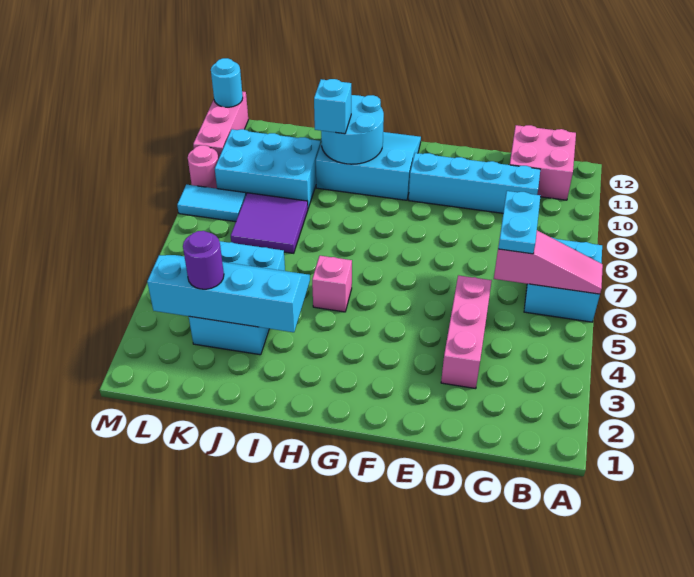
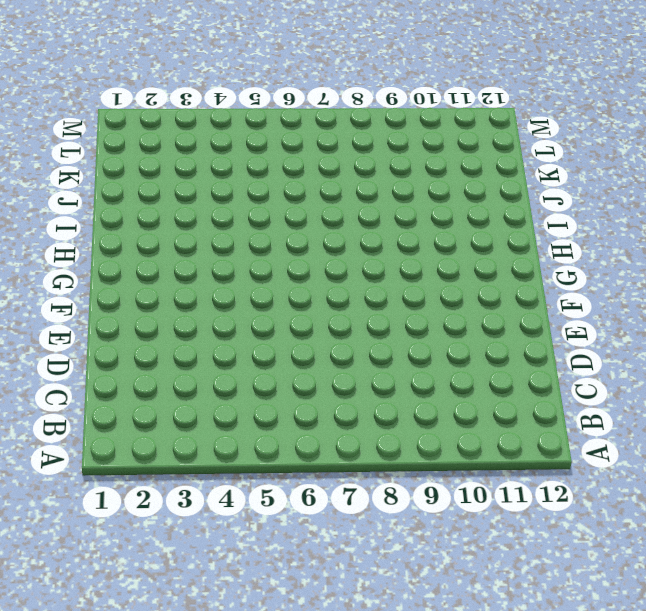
none -> cyan 2x2 brick [524,237,602,322]
none -> pink 2x2 brick [510,125,576,200]
none -> cyan 1x4 brick [409,153,540,213]

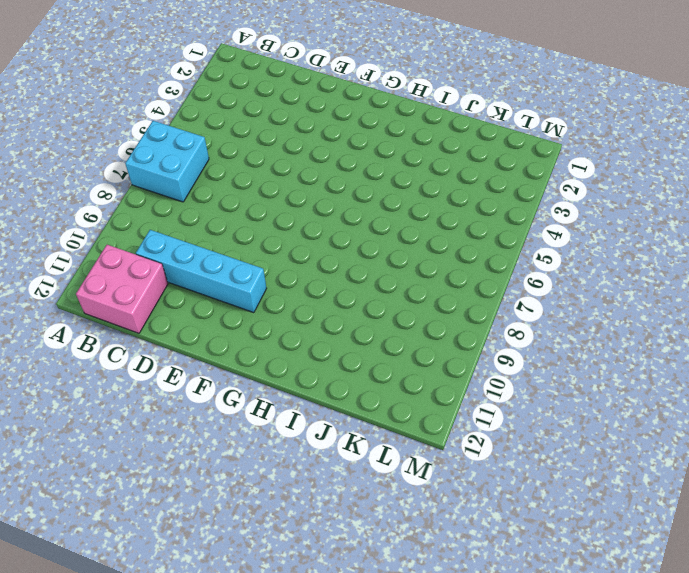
none -> pink 1x3 brick [441,275,492,389]
none -> cyan 3x3 slope [316,132,421,200]
none -> pink 1x1 brick [312,256,352,312]

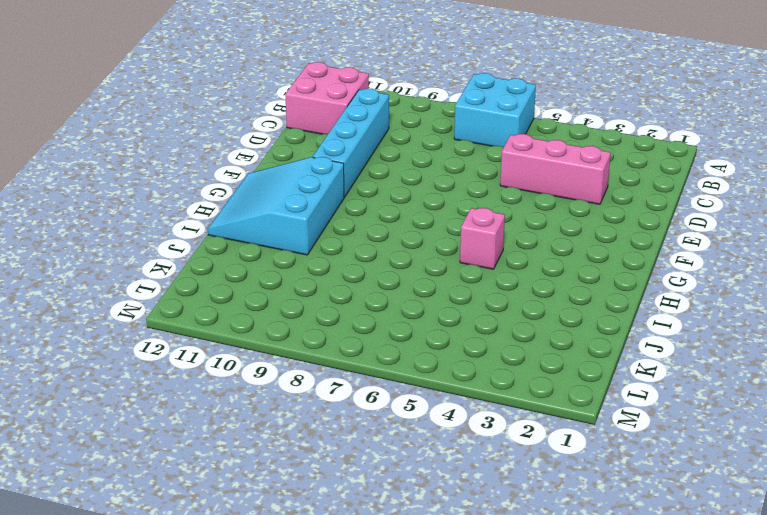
none -> cyan 2x3 brick [189,241,285,355]
none -> purple 2x2 tile [231,193,308,253]
none -> cyan 2x3 brick [215,129,321,208]

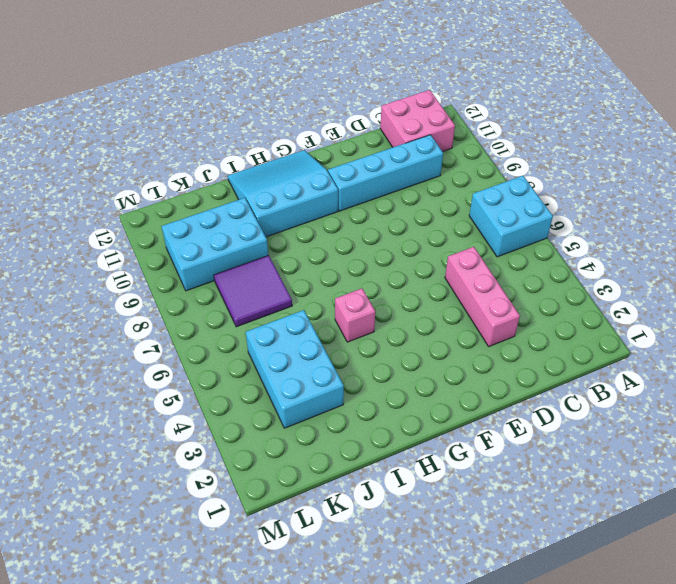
none -> cyan 1x2 tile [177,185,246,222]
none -> pink 1x1 round brick [188,145,218,189]
none -> pink 1x3 brick [193,92,248,159]

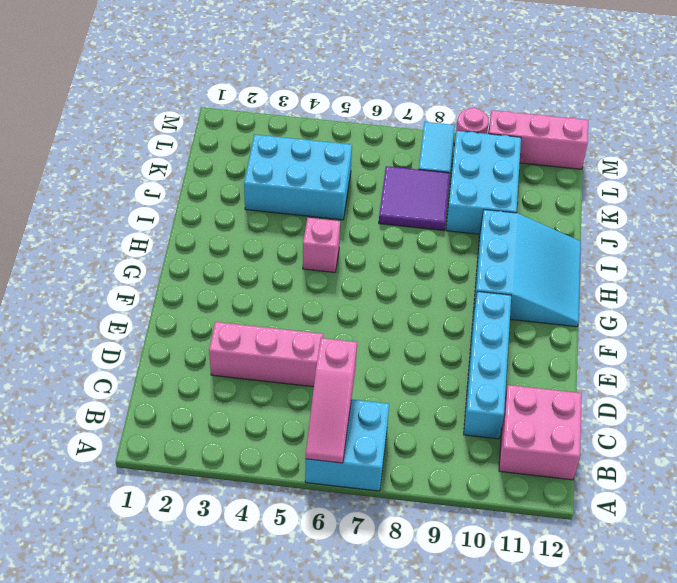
none -> cyan 2x2 round brick [321,95,384,164]
none -> cyan 2x4 slope [147,255,310,332]
none -> cyan 1x1 round brick [211,58,243,107]

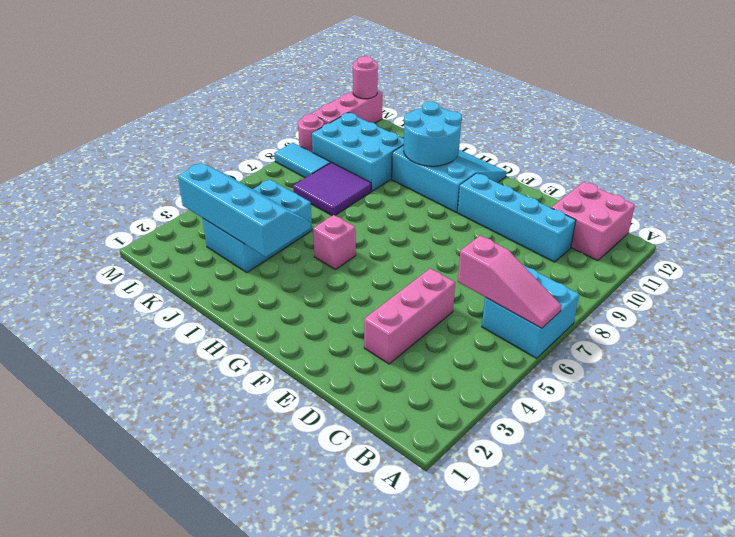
pink 1x1 round brick [353,56,378,99] -> cyan 1x1 round brick [211,58,243,107]
none -> cyan 1x2 plate [498,191,540,254]
none -> cyan 1x1 brick [314,79,351,134]
none -> purple 1x1 round brick [183,231,224,289]

